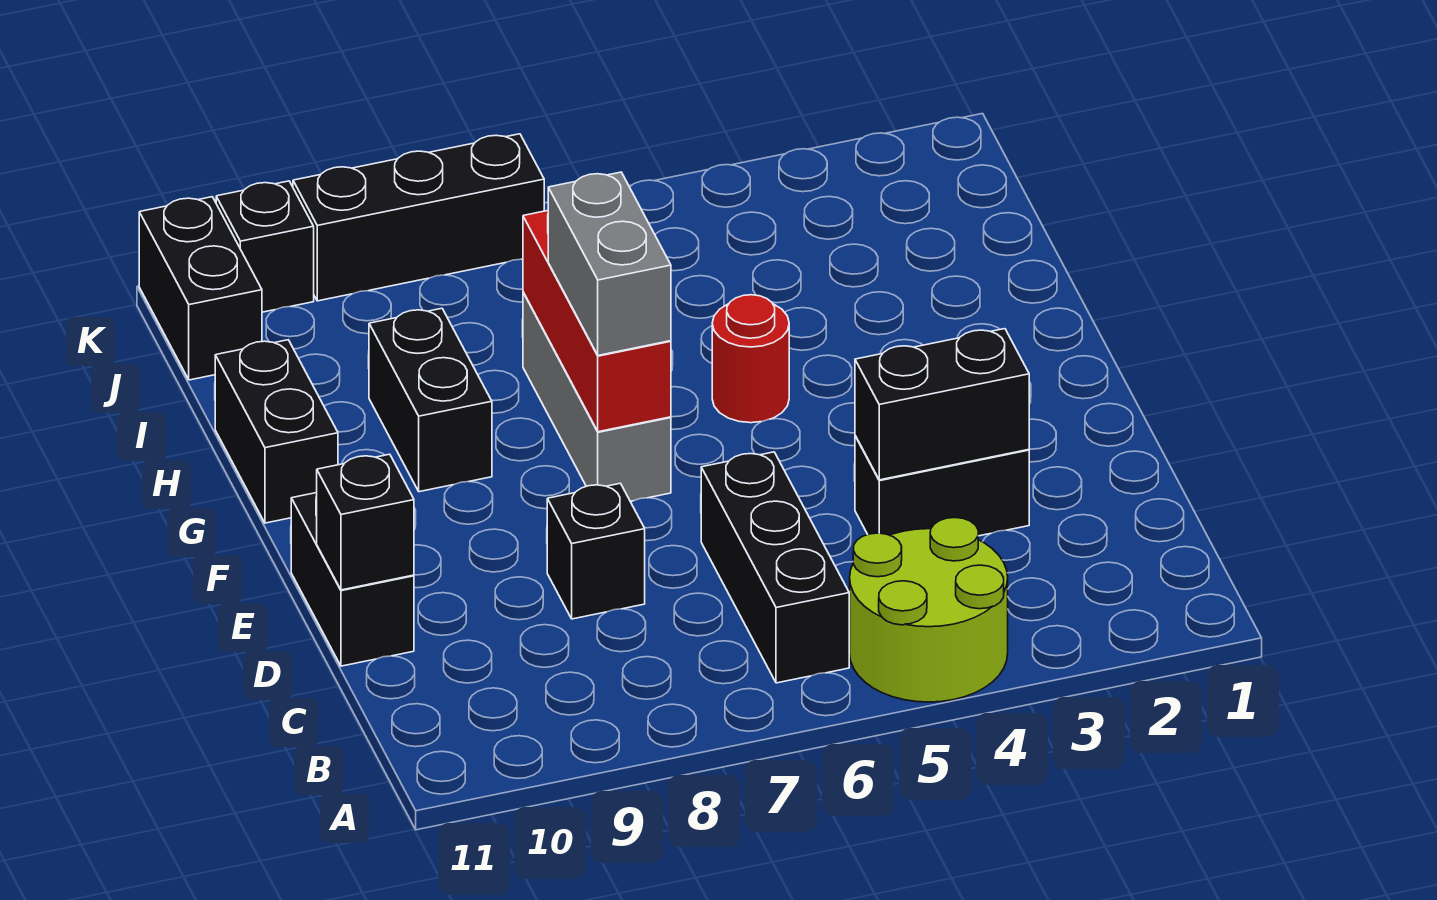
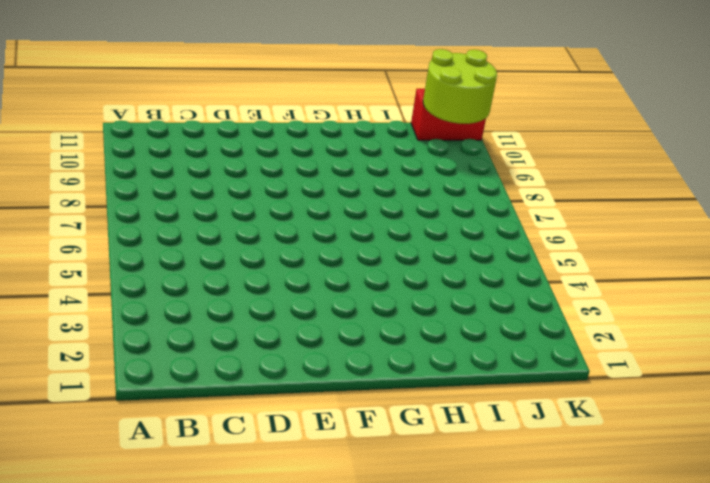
lime 2x2 round brick [423,49,497,124] -> lime 2x2 round brick moved to [849,518,1008,702]
red 1x2 brick [411,89,486,140] -> black 1x2 brick [139,197,262,380]
none -> black 1x3 brick [701,452,849,683]
none -> black 1x2 brick [855,436,1029,536]
none -> black 1x1 brick [547,483,645,619]

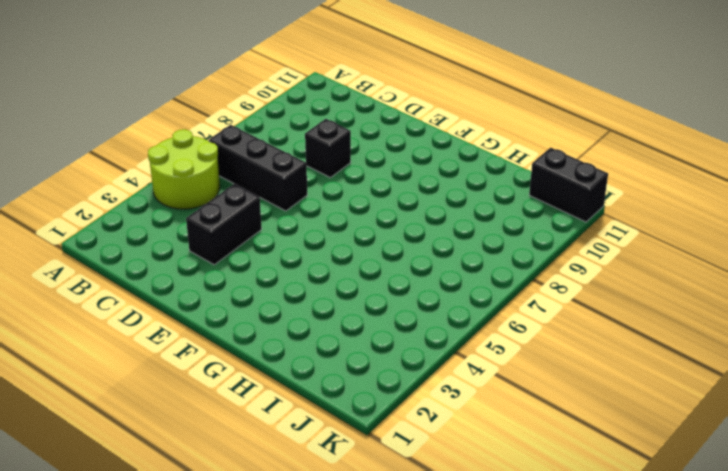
none -> black 1x2 brick [291,493,414,666]
none -> grey 1x3 brick [523,292,671,501]
none -> red 1x1 round brick [712,295,789,423]

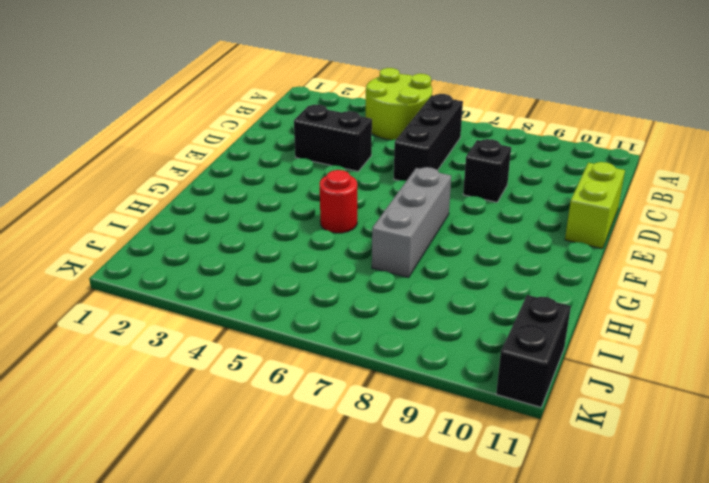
lime 1x2 brick [565,162,625,249] -> black 1x2 brick [291,493,414,666]
none -> black 1x2 brick [369,308,492,492]
none -> black 1x2 brick [215,340,338,523]
none -> black 1x3 brick [293,134,544,301]

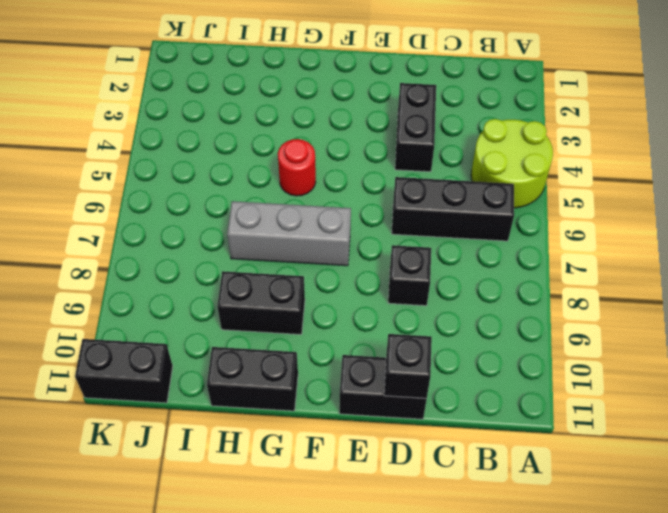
none -> black 1x3 brick [293,134,544,301]
none -> black 1x1 brick [216,181,314,312]
none -> black 1x2 brick [855,329,1029,480]

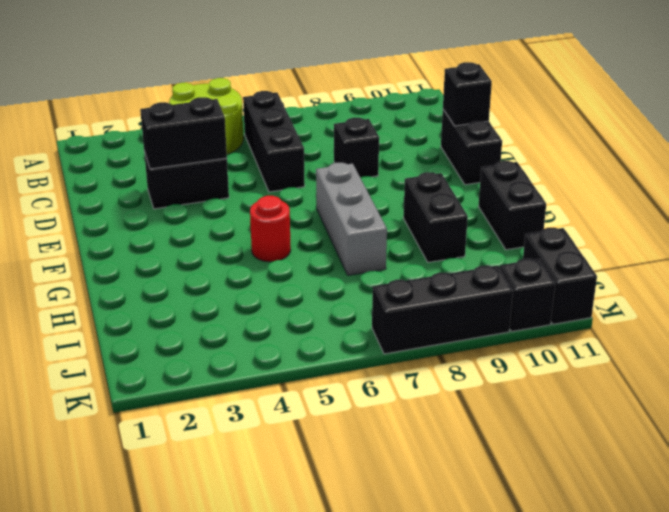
none -> red 1x3 brick [523,211,671,432]
none -> grey 1x2 brick [548,172,671,355]

